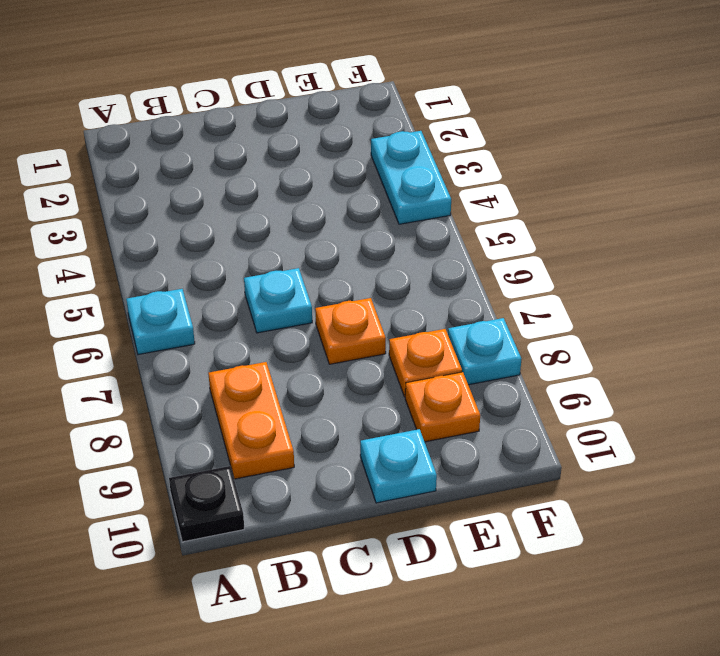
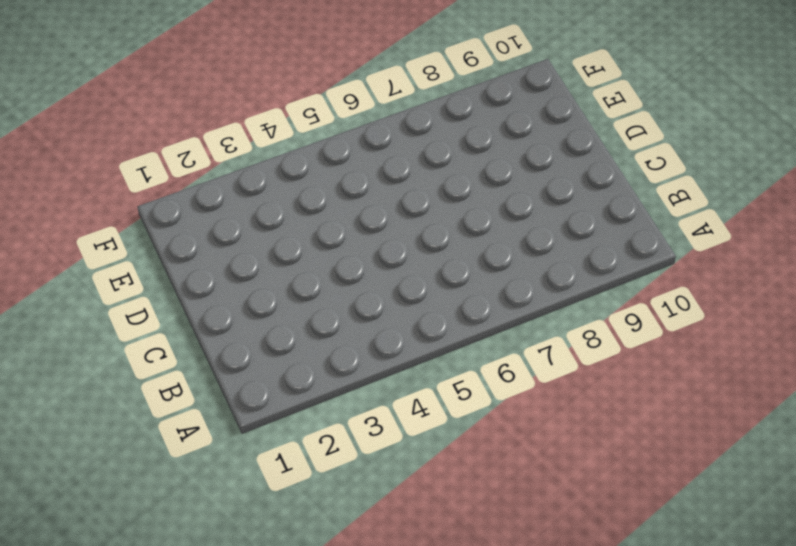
none -> cyan 1x1 plate [126,289,195,355]
none -> black 1x1 plate [169,466,244,542]

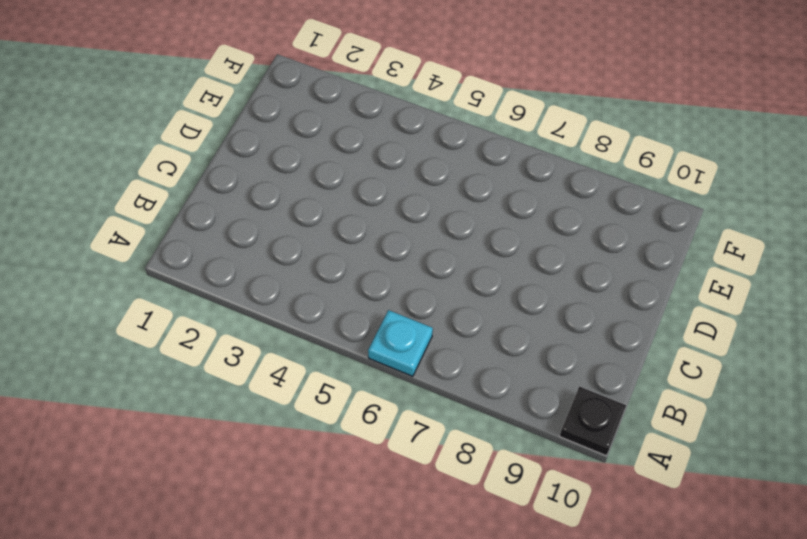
none -> orange 1x2 plate [208,362,294,479]
none -> cyan 1x1 plate [244,268,312,333]

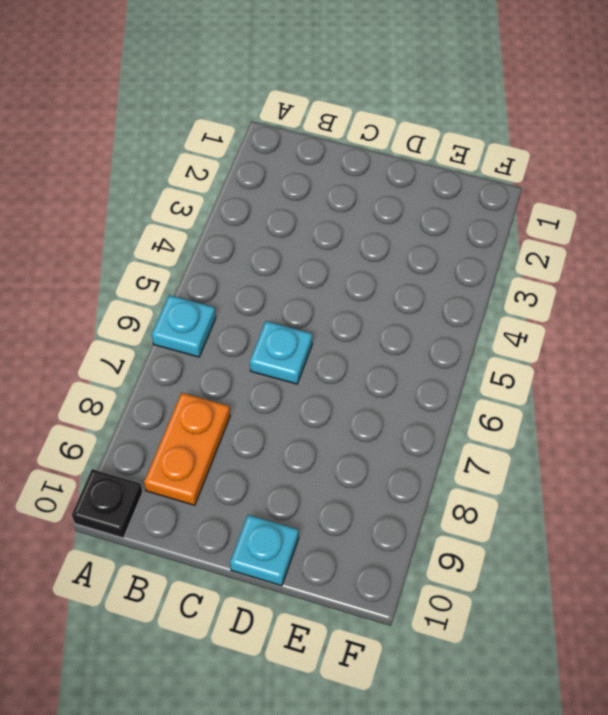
none -> orange 1x1 plate [315,298,386,364]
none -> orange 1x1 plate [389,329,462,397]

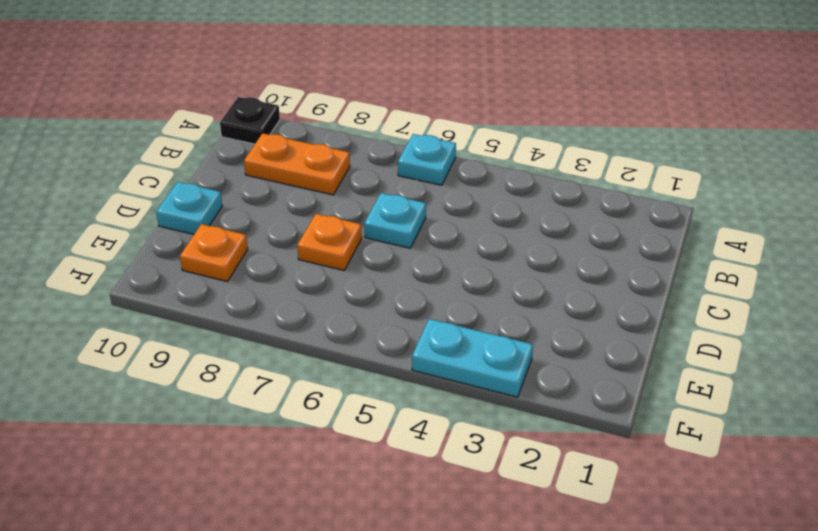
none -> orange 1x1 plate [389,329,462,397]
none -> cyan 1x1 plate [448,318,521,385]

